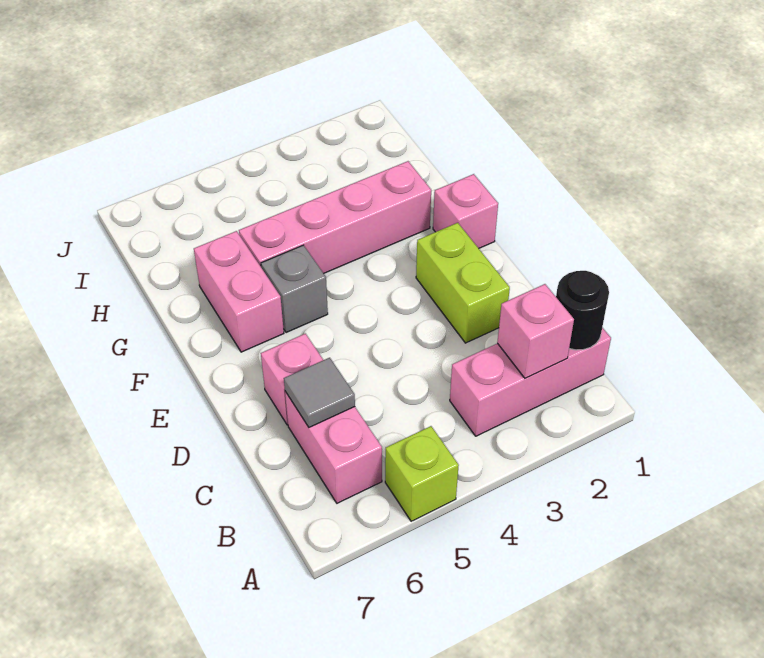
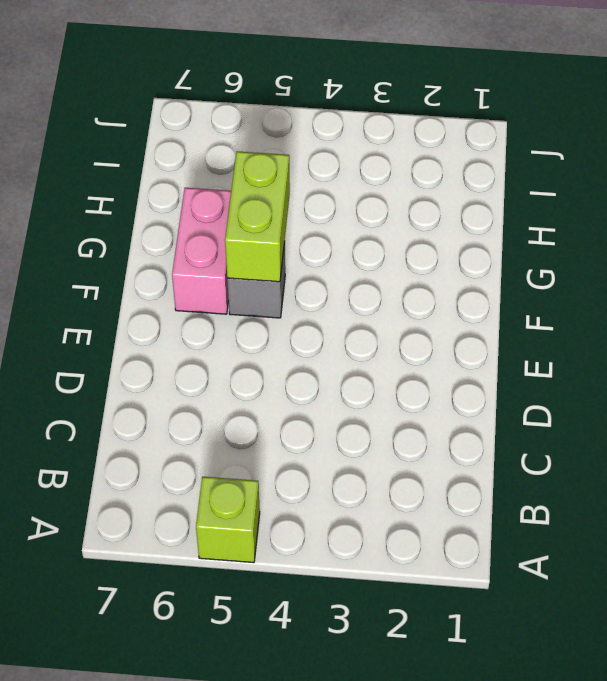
lime 1x2 brick [225,151,290,282] -> lime 1x2 brick moved to [416,223,510,343]
none -> pink 1x3 brick [450,328,611,436]
none -> pink 1x2 brick [285,392,382,503]
none -> pink 1x1 brick [261,334,323,425]

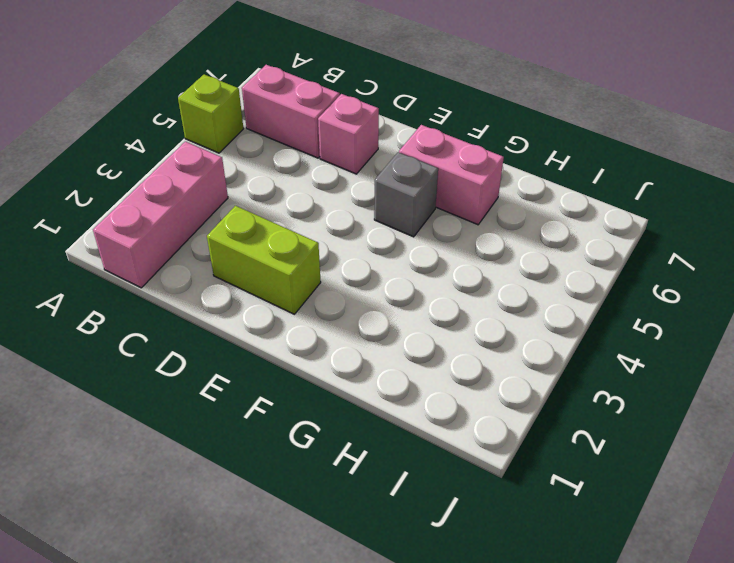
none -> pink 1x1 brick [433,174,498,248]
none -> pink 1x4 brick [239,161,431,273]
none -> black 1x1 round brick [556,271,609,350]

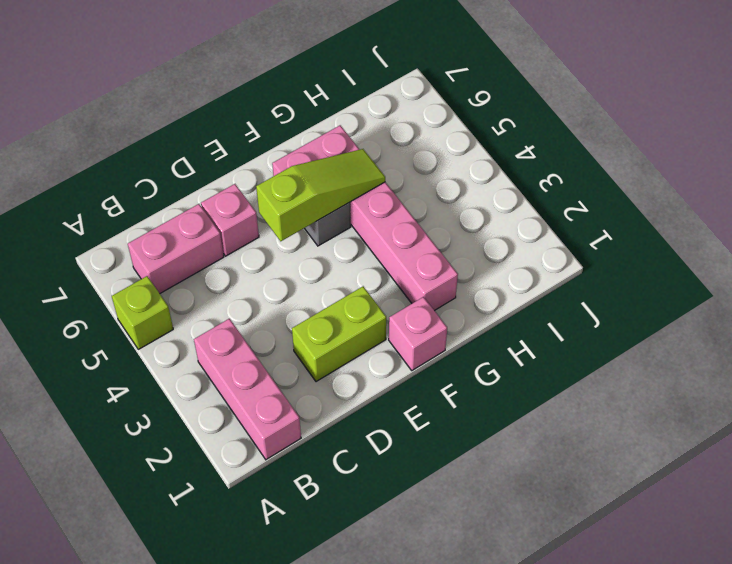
lime 1x3 slope [256,149,385,241] -> none
none -> black 1x1 round brick [556,271,609,350]
none -> pink 1x1 brick [497,284,574,378]
none -> grey 1x1 tile [284,358,355,427]

